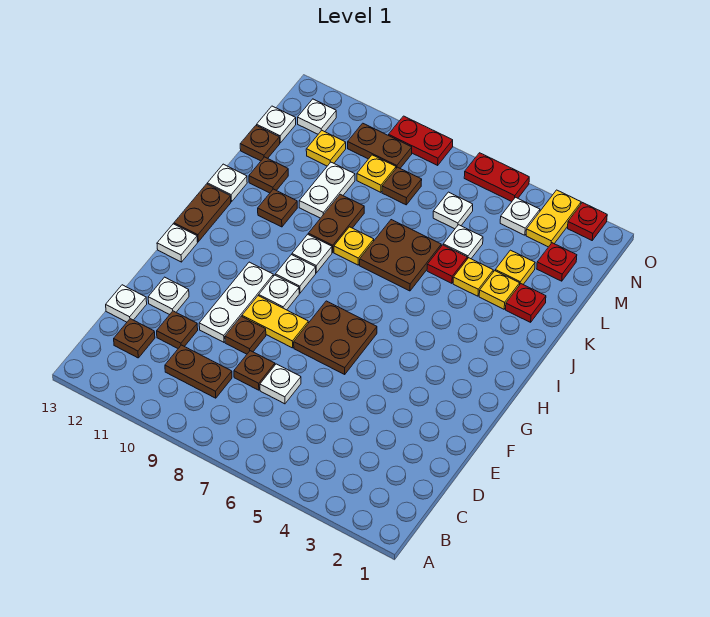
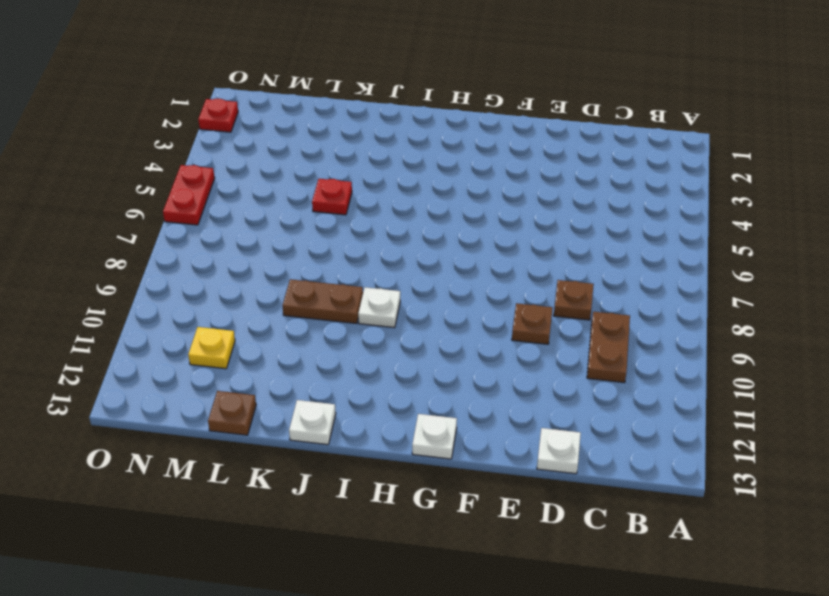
none -> brown 1x1 plate [114,319,155,358]
none -> white 1x1 plate [260,364,301,404]
none -> brown 1x1 plate [157,311,198,348]
none -> white 1x3 plate [199,262,273,342]

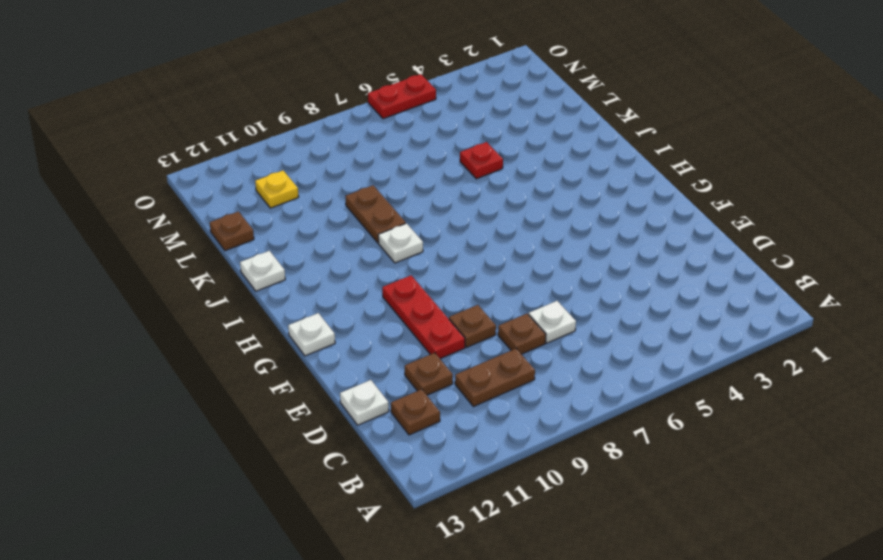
red 1x3 plate [382,275,465,359] -> white 1x3 plate [199,262,273,342]
none -> white 1x1 plate [148,277,189,315]
none -> brown 2x2 plate [294,301,377,374]
none -> yellow 1x2 plate [242,296,308,348]
none -> white 1x1 plate [259,275,299,310]

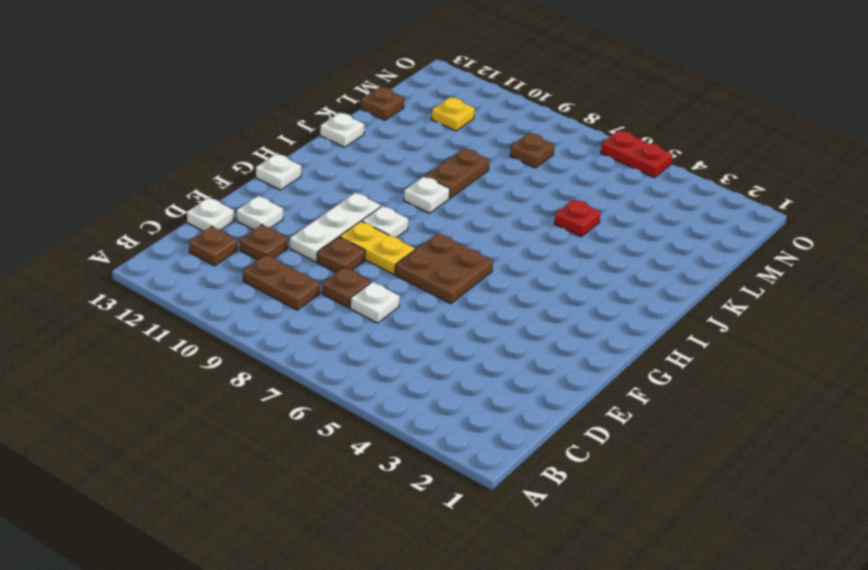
none -> white 1x1 plate [275,255,316,293]
none -> brown 1x2 plate [174,184,231,242]
none -> brown 2x2 plate [360,220,441,291]
none -> yellow 1x1 plate [334,227,374,265]

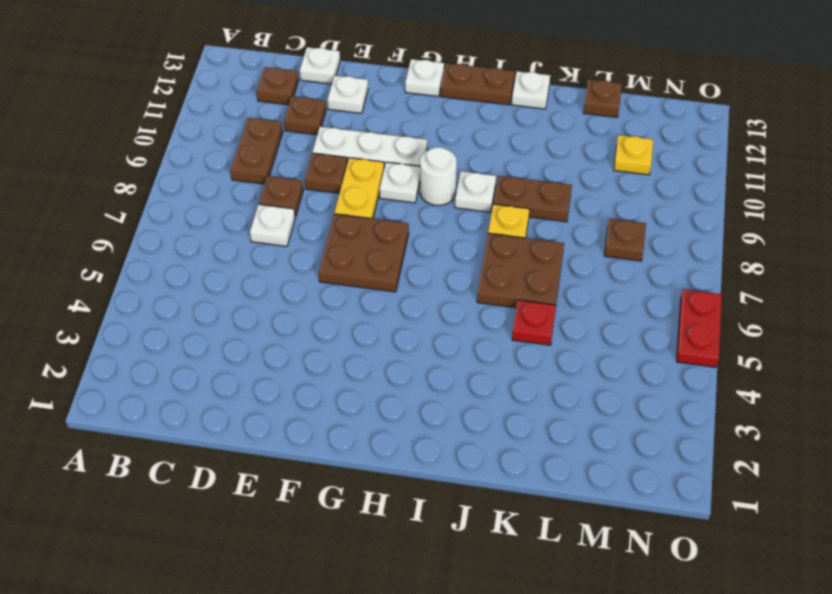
white 1x1 round brick [420,147,457,205] -> white 1x1 plate [275,255,316,293]
none -> brown 1x1 plate [258,189,297,227]
none -> red 1x1 plate [506,284,546,322]
none -> yellow 1x1 plate [479,271,520,309]
none -> yellow 1x1 plate [453,258,493,296]

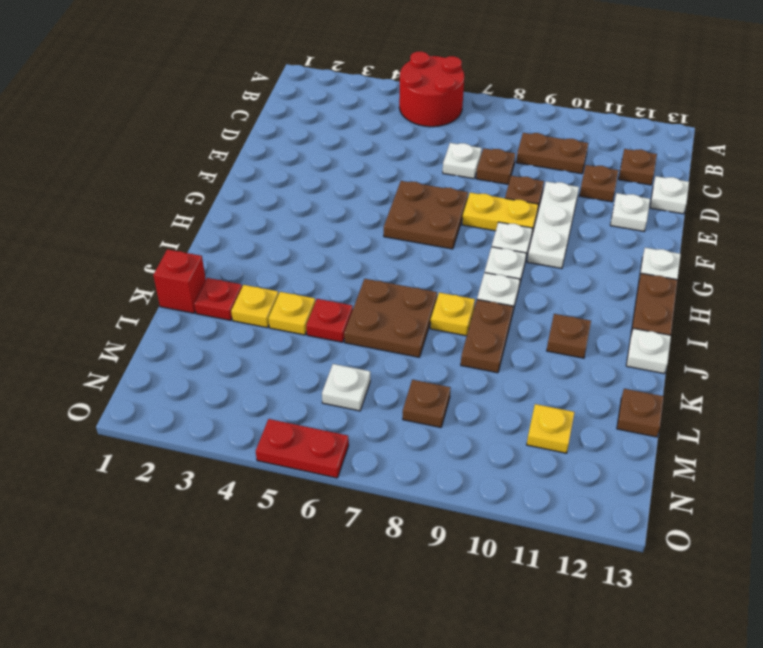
red 2x2 round brick [399,52,464,127] -> none
red 1x1 brick [153,249,206,313] -> none
none -> white 1x2 plate [299,162,355,218]
none -> brown 1x1 plate [249,157,288,193]
none -> yellow 1x1 plate [495,250,535,284]
none -> white 1x1 plate [443,225,483,259]

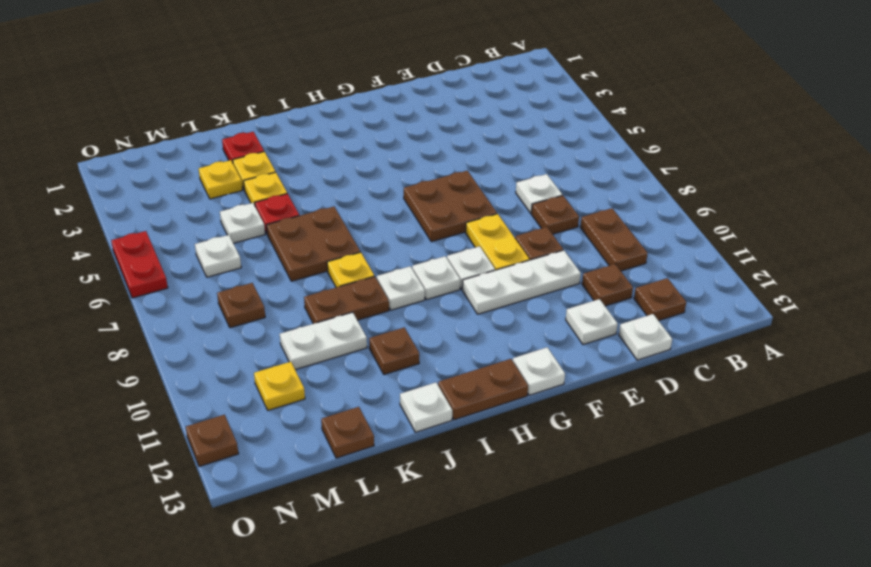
brown 1x1 plate [186,415,238,466] -> brown 1x1 plate moved to [249,157,288,193]
none -> red 1x1 plate [537,243,577,281]
none -> yellow 1x1 plate [357,155,396,192]
none -> white 1x1 plate [257,106,296,143]
none -> yellow 1x2 plate [526,190,581,247]

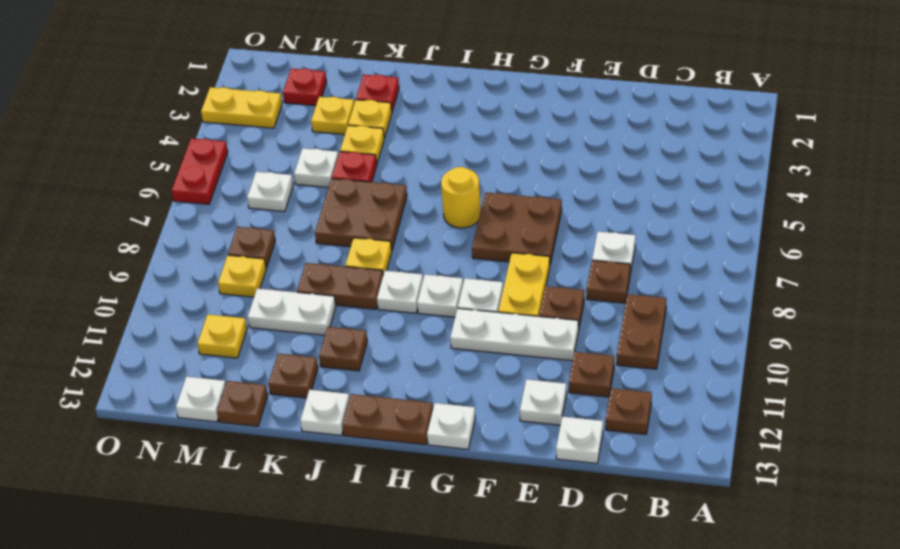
yellow 1x1 round brick [441,167,481,228] -> none
none -> white 1x1 plate [500,197,540,235]
none -> brown 1x2 plate [348,123,412,168]
none -> white 1x1 plate [298,99,336,134]
none -> red 1x1 plate [568,203,607,240]

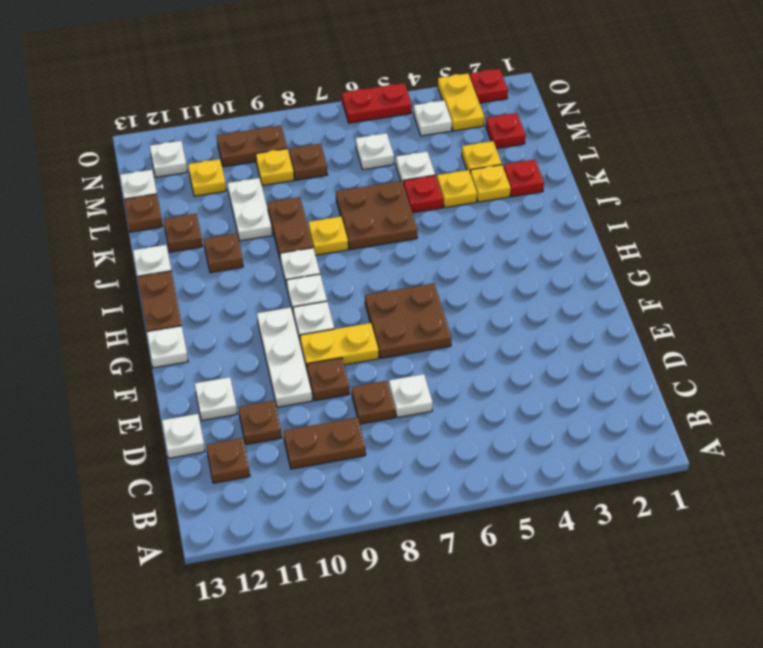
none -> red 1x2 plate [389,116,453,165]

